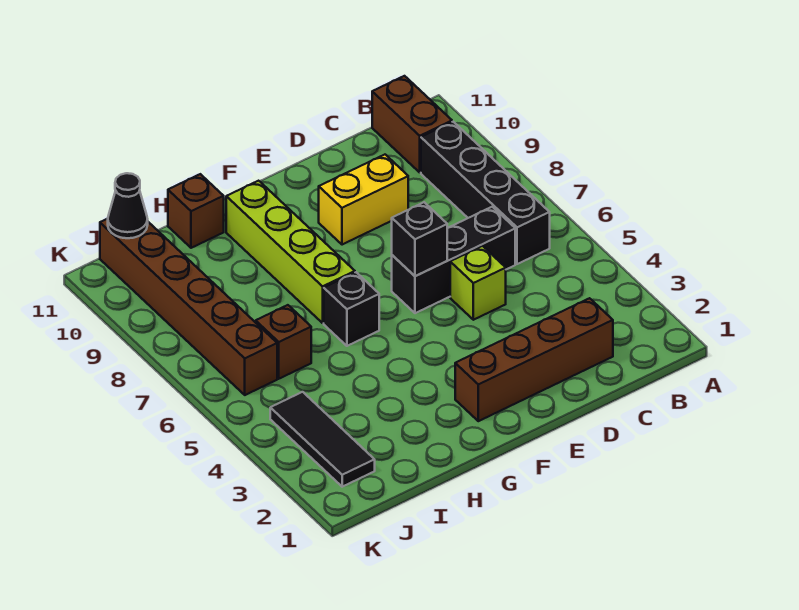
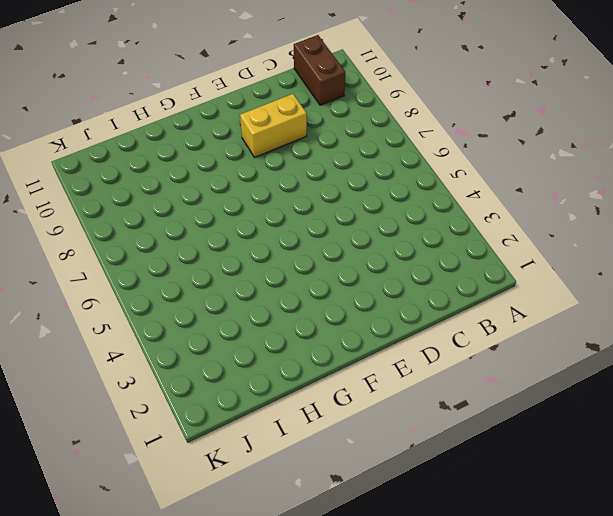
none -> black 1x4 brick [421,122,550,264]
none -> brown 1x4 brick [455,298,613,421]
none -> black 1x3 brick [392,207,515,313]

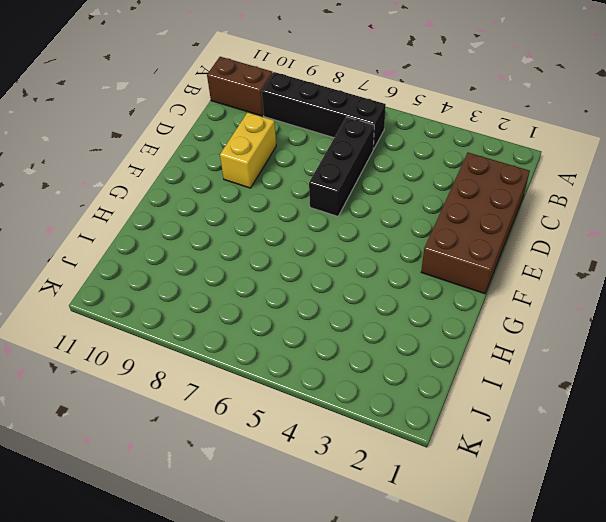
brown 2x4 brick [421,153,530,294] -> brown 1x4 brick [455,298,613,421]
none -> lime 1x1 brick [450,246,506,320]
none -> black 1x1 brick [324,272,379,346]
none -> lime 1x4 brick [226,181,355,323]

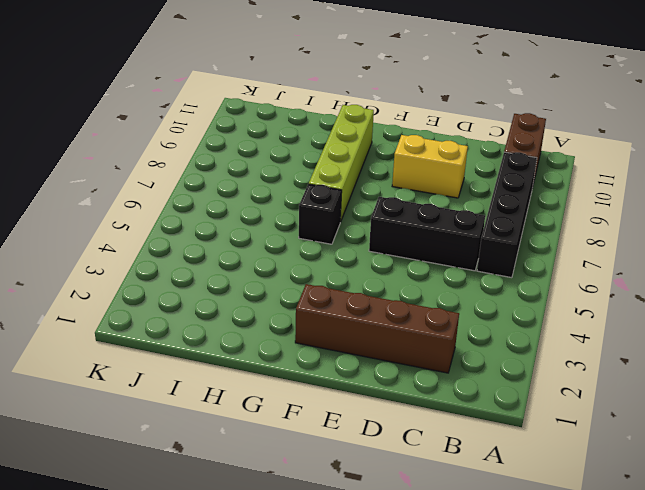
none -> lime 1x1 brick [450,246,506,320]
none -> brown 1x1 brick [168,174,224,248]
none -> brown 1x1 brick [256,305,311,379]

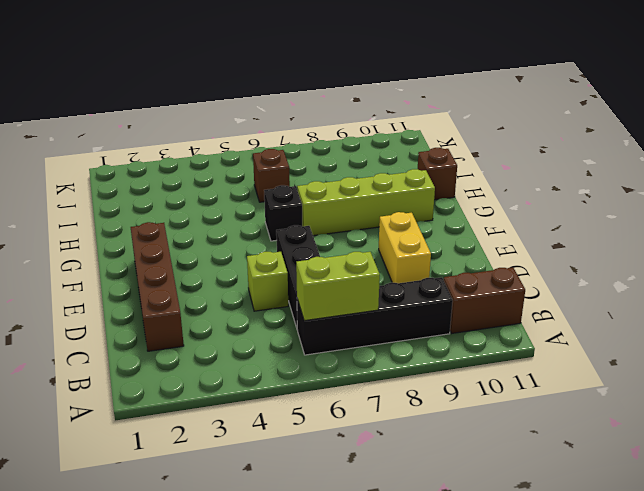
lime 1x2 brick [296,252,380,321] -> none
none -> black 1x3 tile [270,392,375,487]
none -> brown 1x6 brick [100,219,277,395]
none -> black 1x1 brick [392,202,447,276]

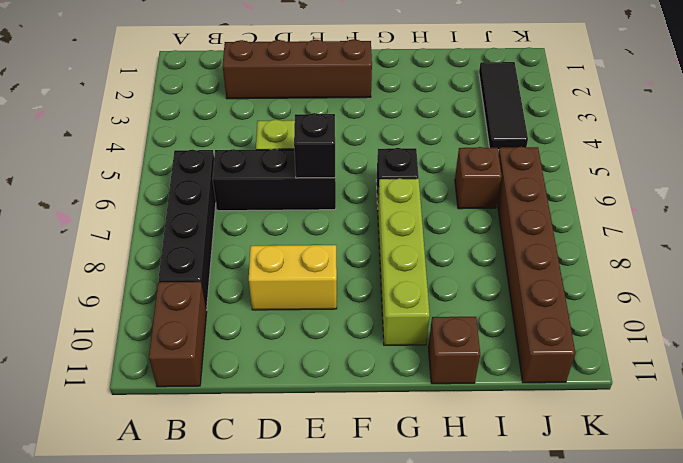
none -> black 1x1 cone [108,173,148,238]

